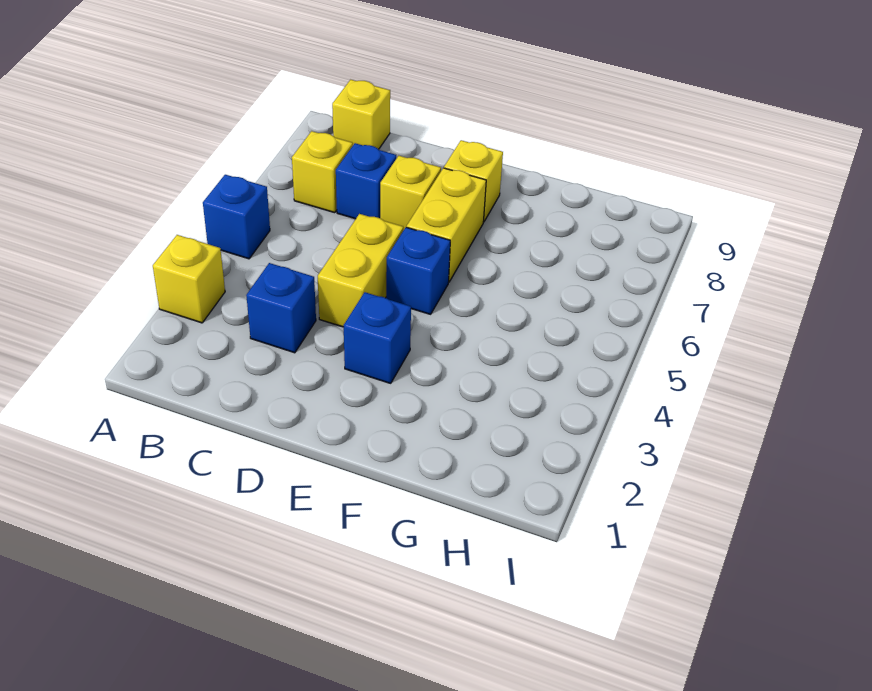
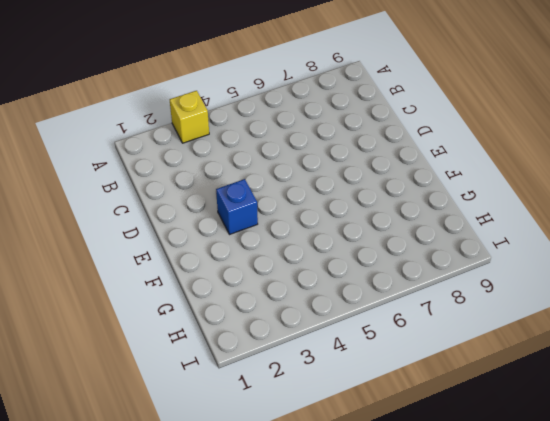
none -> blue 1x1 brick [203,175,270,259]
none -> yellow 1x1 brick [292,131,353,213]
none -> yellow 1x1 brick [332,80,390,149]

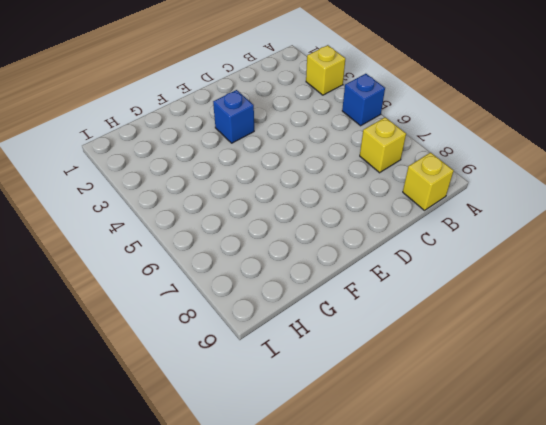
none -> blue 1x1 brick [246,263,316,353]
none -> blue 1x1 brick [336,143,396,219]
none -> yellow 1x2 brick [318,214,403,327]

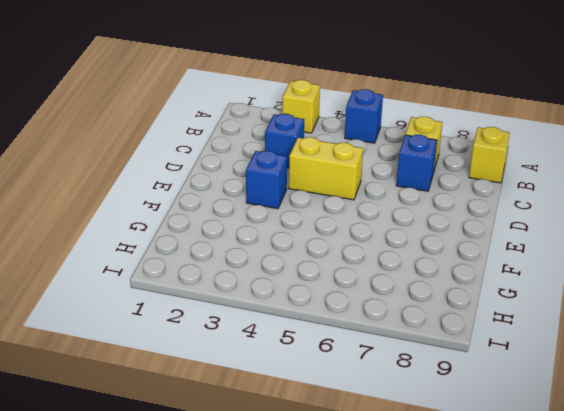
none -> yellow 1x1 brick [380,156,441,230]
none -> blue 1x1 brick [386,227,450,314]
none -> yellow 1x2 brick [407,168,486,282]

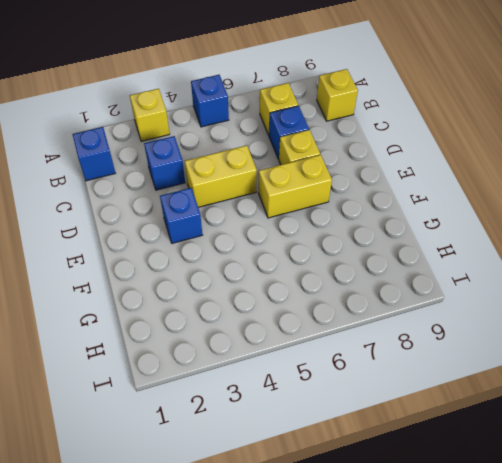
blue 1x1 brick [73,127,115,181] -> blue 1x1 brick moved to [386,227,450,314]
none -> yellow 1x1 brick [444,140,503,222]

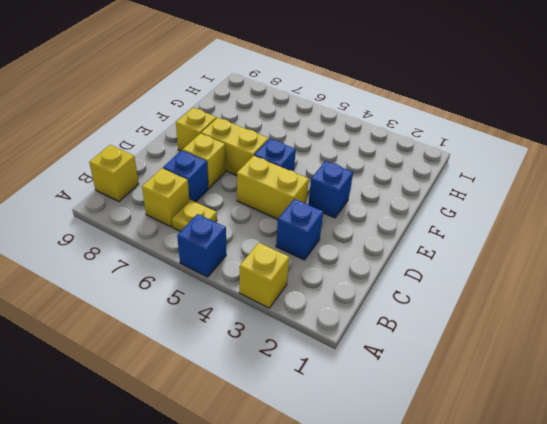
yellow 1x1 plate [172,200,217,231] -> none

